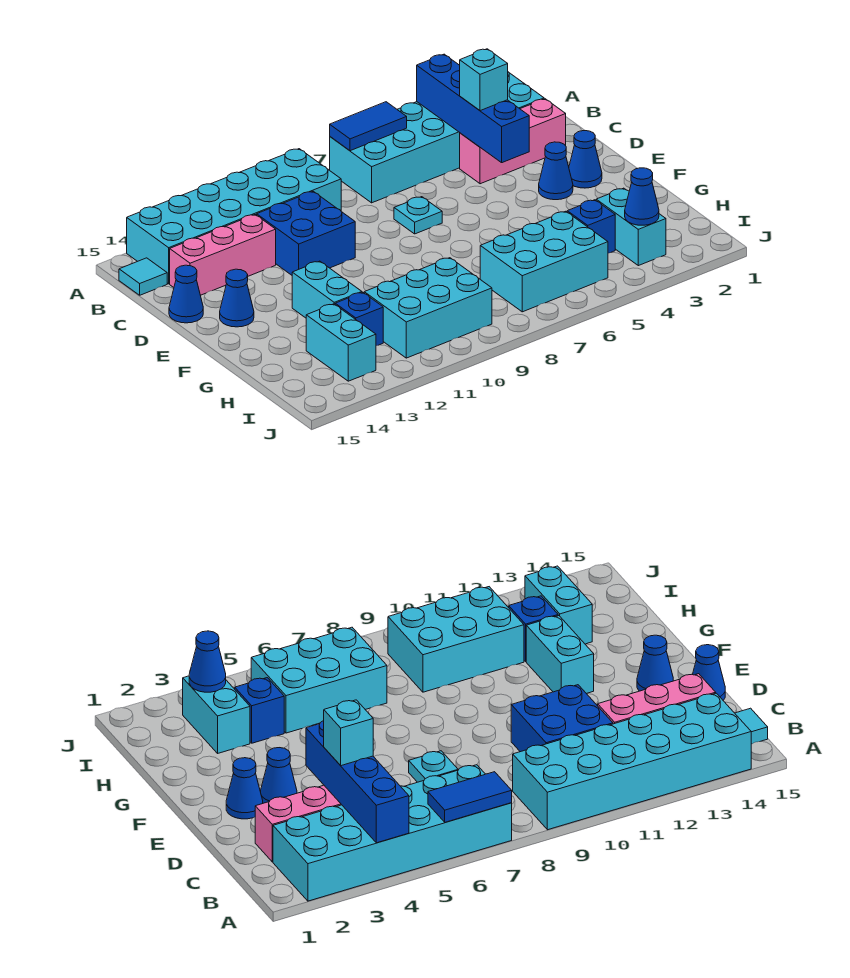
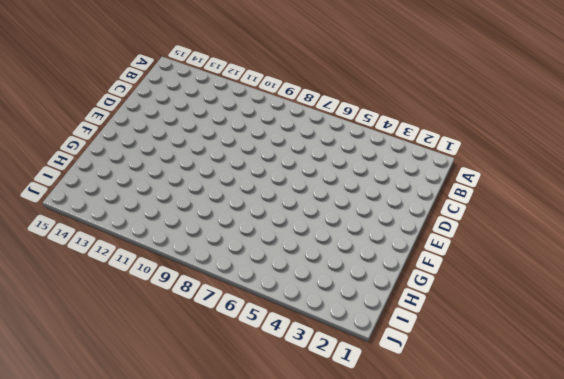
none -> cyan 2x6 brick [330,72,544,203]
none -> cyan 2x6 brick [127,149,341,284]
none -> cyan 1x1 tile [119,258,167,295]

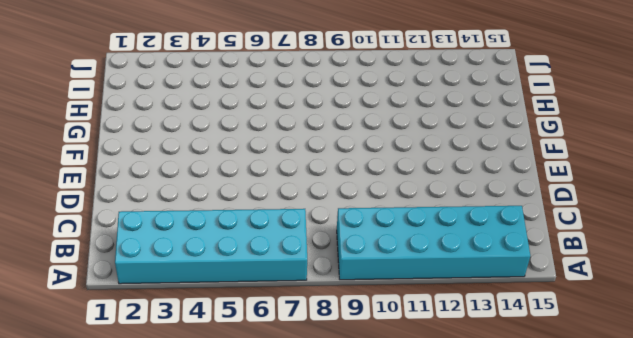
none -> cyan 1x1 tile [119,258,167,295]
none -> pink 1x3 brick [460,99,566,184]
none -> blue 2x2 brick [257,191,355,275]

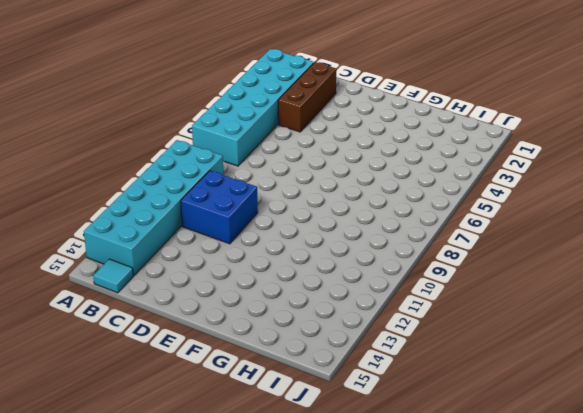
brown 1x3 brick [278,62,336,132] -> pink 1x3 brick [460,99,566,184]
none -> pink 1x3 brick [170,215,276,295]
none -> cyan 1x1 plate [394,197,442,234]
none -> blue 1x1 cone [169,265,203,323]

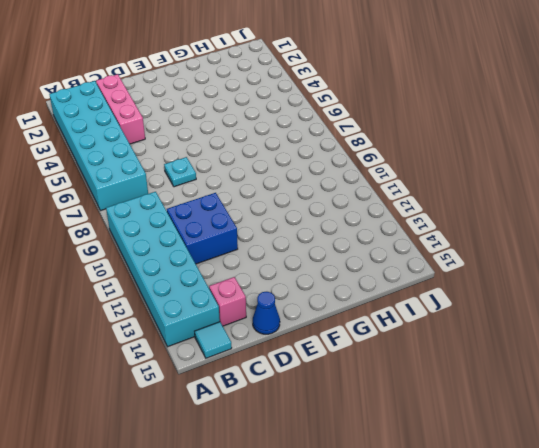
pink 1x1 brick [209,277,246,326] -> pink 1x3 brick [170,215,276,295]
none -> blue 1x1 cone [569,131,602,188]
none -> blue 1x1 cone [539,142,573,200]
none -> blue 1x1 cone [220,269,254,327]

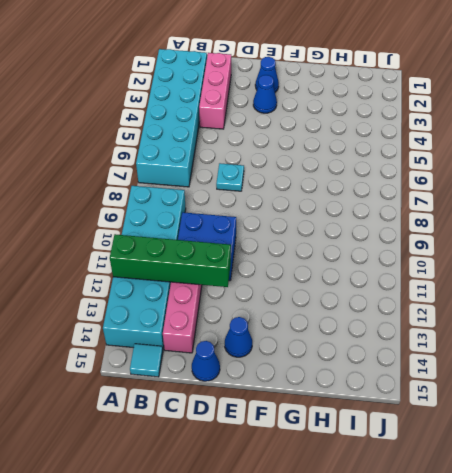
green 1x4 brick [110,234,231,287] -> none
none -> cyan 1x2 brick [292,261,362,318]
none -> cyan 1x2 brick [596,188,666,266]
none -> blue 1x1 brick [567,200,615,253]

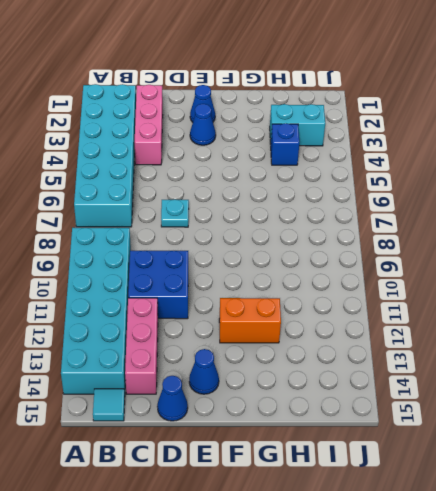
orange 1x2 brick [219,298,281,343] -> cyan 1x2 brick [292,261,362,318]
none -> cyan 2x3 brick [480,211,608,312]
none -> cyan 2x3 brick [364,258,492,358]
none -> blue 1x1 brick [335,292,383,346]

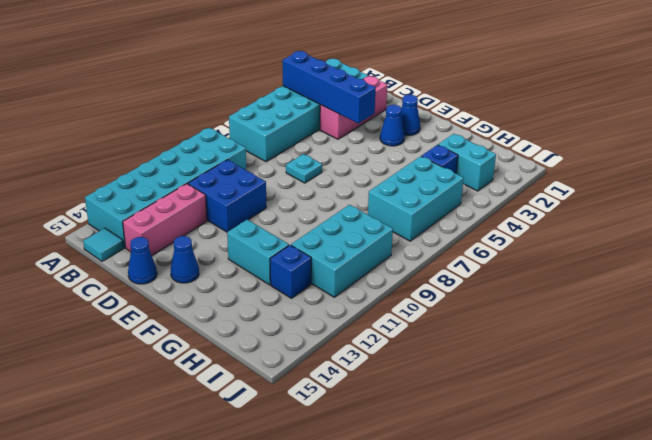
none -> cyan 1x2 brick [306,304,376,381]
none -> blue 1x2 tile [330,102,407,151]
none -> blue 1x1 cone [625,168,659,225]

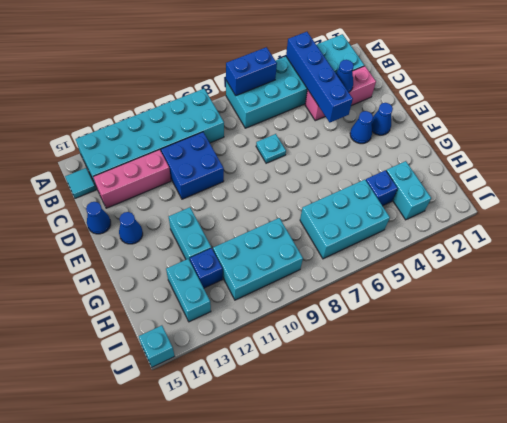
blue 1x2 brick [226,47,277,96] -> blue 1x2 tile [330,102,407,151]
blue 1x1 cone [336,60,354,92] -> blue 1x1 cone moved to [625,168,659,225]
cyan 1x1 brick [139,325,175,367] -> cyan 1x1 brick moved to [460,49,508,111]

